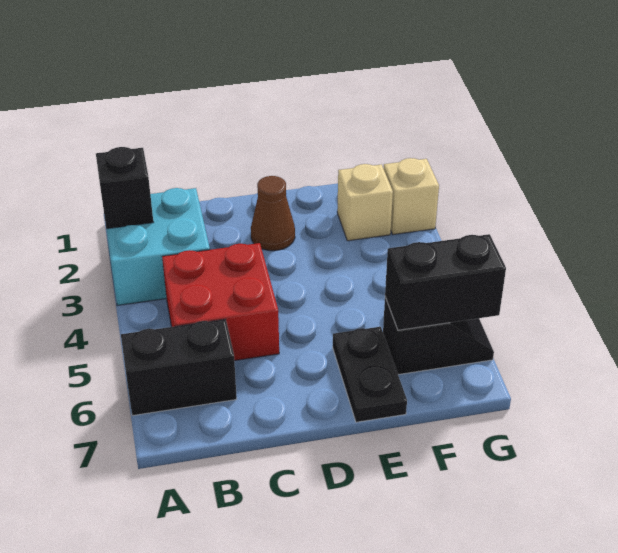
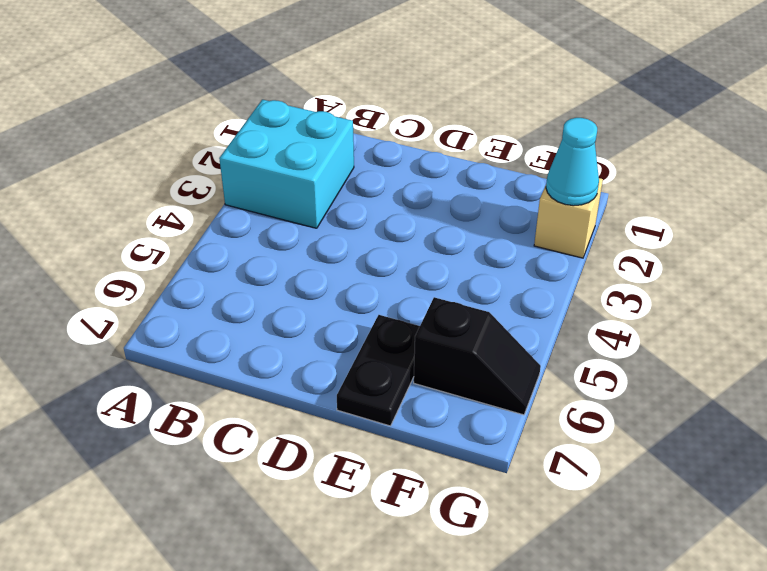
cyan 1x1 cone [546,118,599,206] -> none
none -> black 1x2 brick [121,319,237,416]
none -> red 2x2 brick [162,243,279,361]

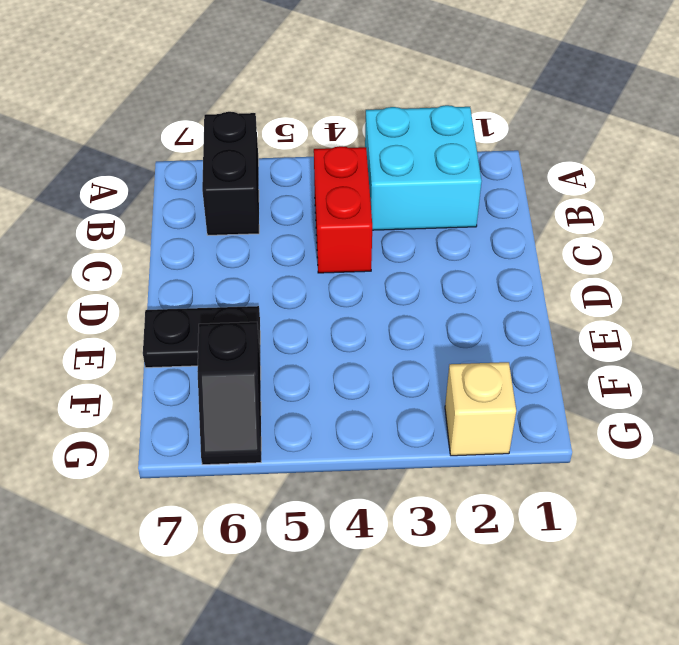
red 1x2 brick [314,146,372,273] -> red 2x2 brick [162,243,279,361]
none -> brown 1x1 cone [251,176,295,251]
none -> tan 1x1 brick [337,164,393,241]

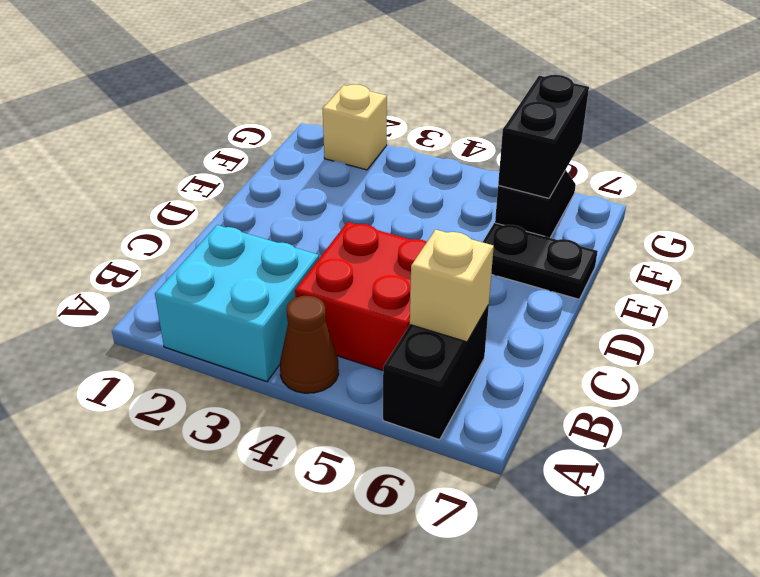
brown 1x1 cone [280,296,339,393] -> brown 1x1 cone moved to [251,176,295,251]
tan 1x1 brick [410,230,494,342] -> tan 1x1 brick moved to [337,164,393,241]
none -> black 1x1 brick [96,147,153,229]

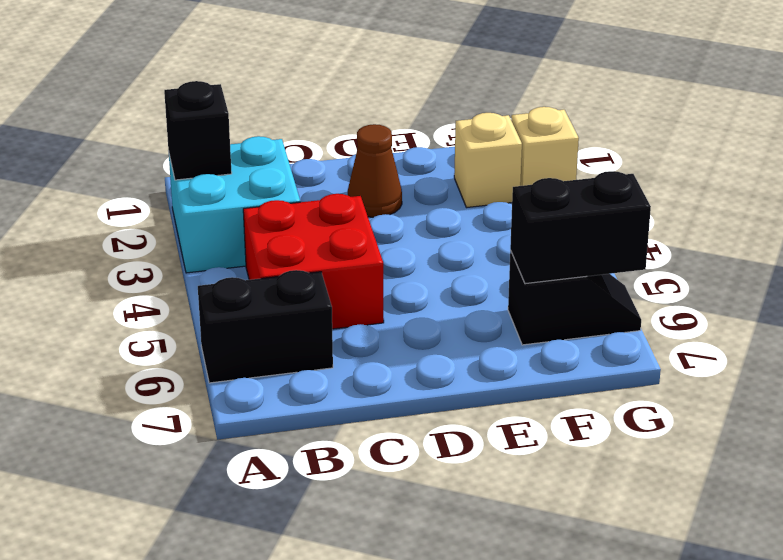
none -> black 1x2 plate [333,327,407,422]

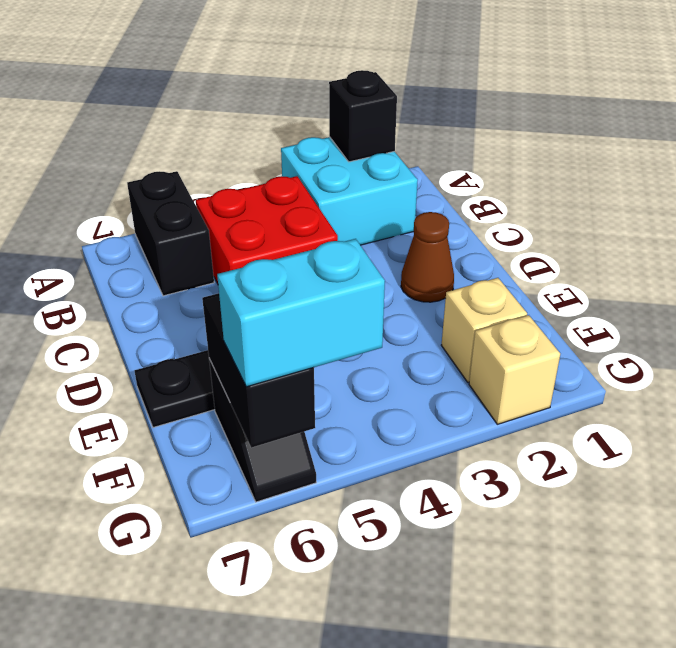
cyan 1x2 brick [217,239,385,387] -> none

